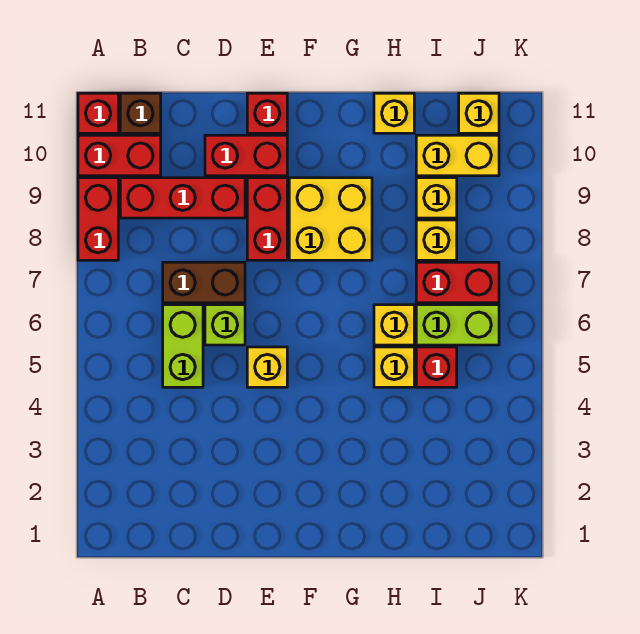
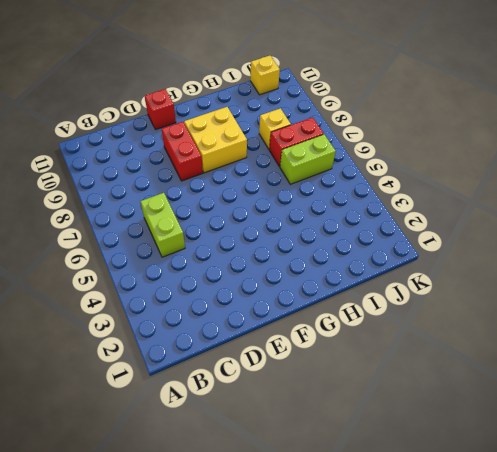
none -> red 1x2 brick [78,178,118,260]
none -> red 1x2 brick [78,135,161,176]
none -> red 1x1 brick [78,93,118,133]

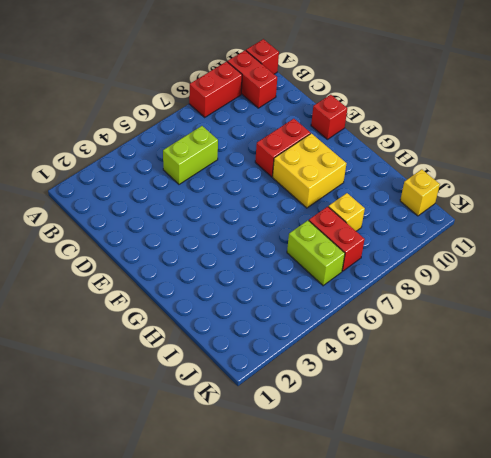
none -> red 1x3 brick [120,178,245,218]
none -> brown 1x1 brick [120,93,161,133]
none -> brown 1x2 brick [163,262,245,303]

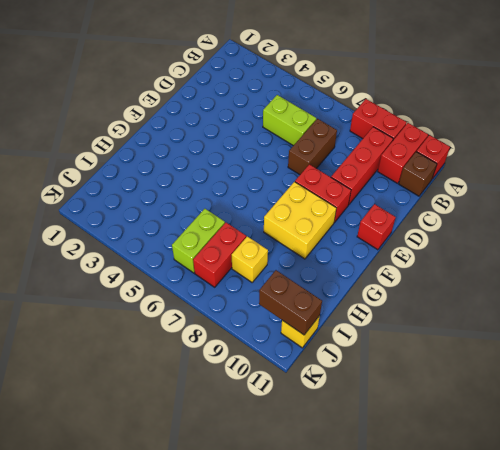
brown 1x2 brick [259,270,322,335] -> none
none -> lime 1x1 brick [205,305,245,345]
none -> red 1x2 brick [205,135,287,176]
none -> yellow 1x1 brick [247,347,287,387]

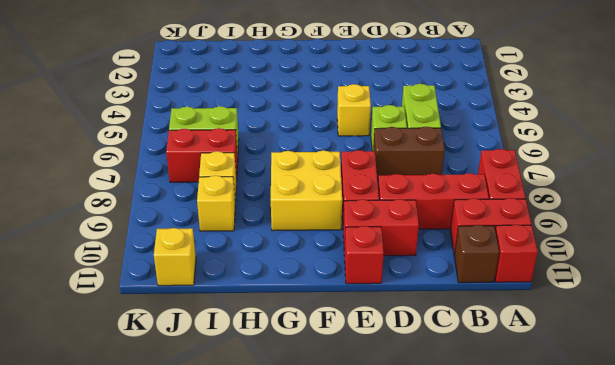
none -> yellow 1x1 brick [374,347,414,387]
none -> yellow 1x1 brick [374,305,414,345]
none -> yellow 1x1 brick [374,93,414,133]

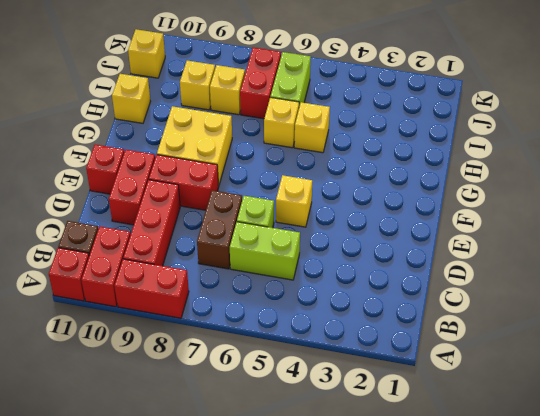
none -> red 1x1 brick [416,347,457,387]
none -> yellow 1x2 brick [416,135,499,176]

